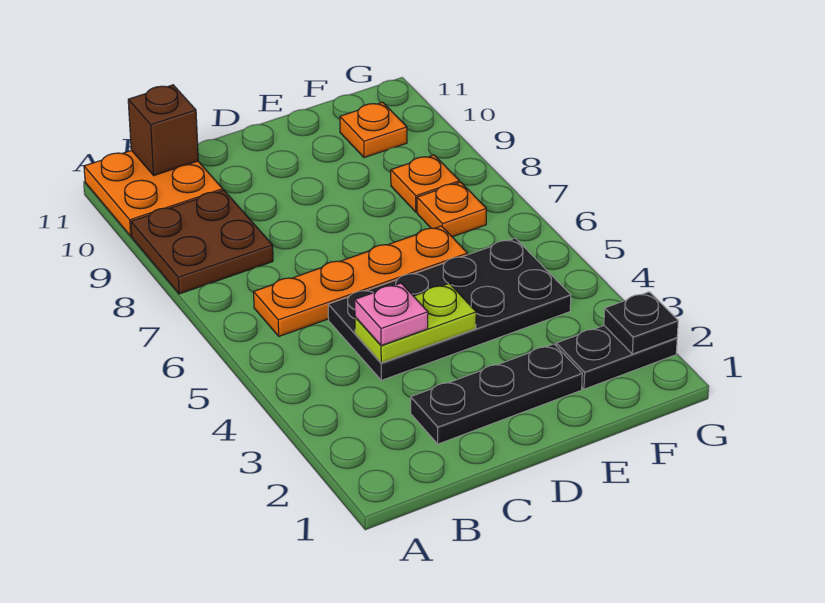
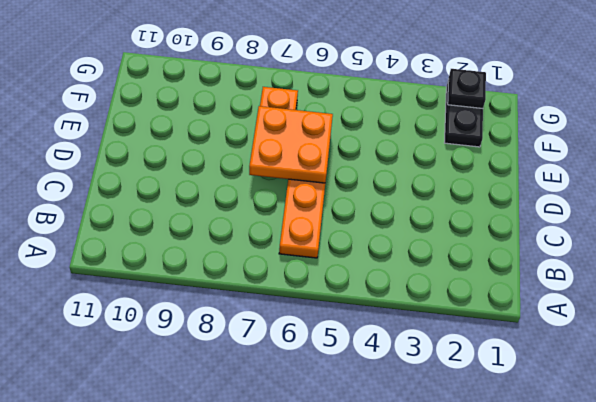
orange 2x2 plate [249,106,333,183] -> orange 2x2 plate moved to [84,150,223,236]
none -> brown 2x2 plate [131,190,273,294]
none -> black 1x3 plate [411,344,582,444]
none -> black 2x4 plate [328,238,571,380]

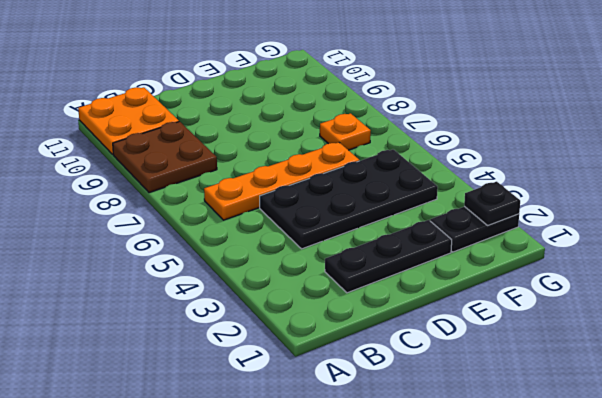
none -> orange 1x1 plate [391,155,459,212]
none -> orange 1x1 plate [340,102,407,158]
none -> brown 1x1 brick [128,85,198,175]

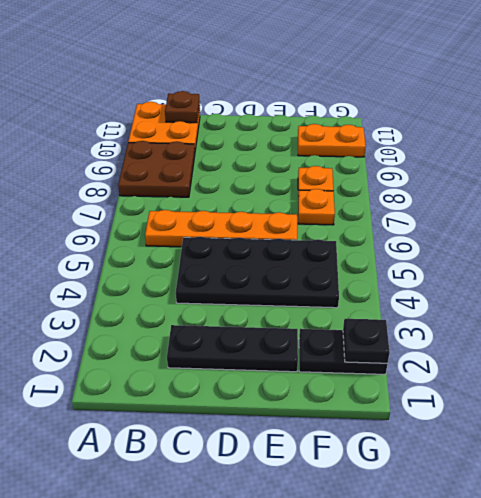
brown 1x1 plate [165,91,200,123] -> brown 1x1 brick [128,85,198,175]
orange 1x2 plate [298,124,366,157] -> orange 1x1 plate [340,102,407,158]
none -> lime 1x2 plate [355,283,476,363]
none -> pink 1x1 plate [355,283,428,346]

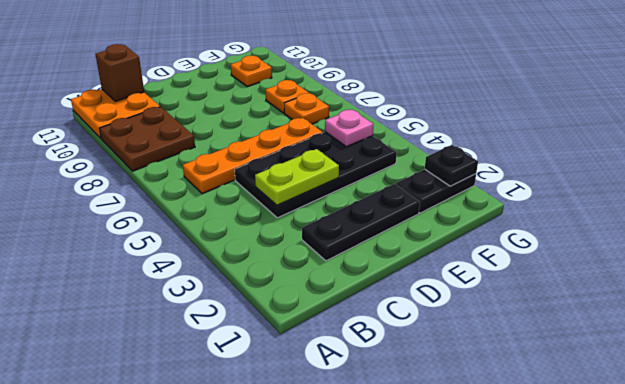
pink 1x1 plate [325,110,373,147] -> pink 1x1 plate moved to [355,283,428,346]

